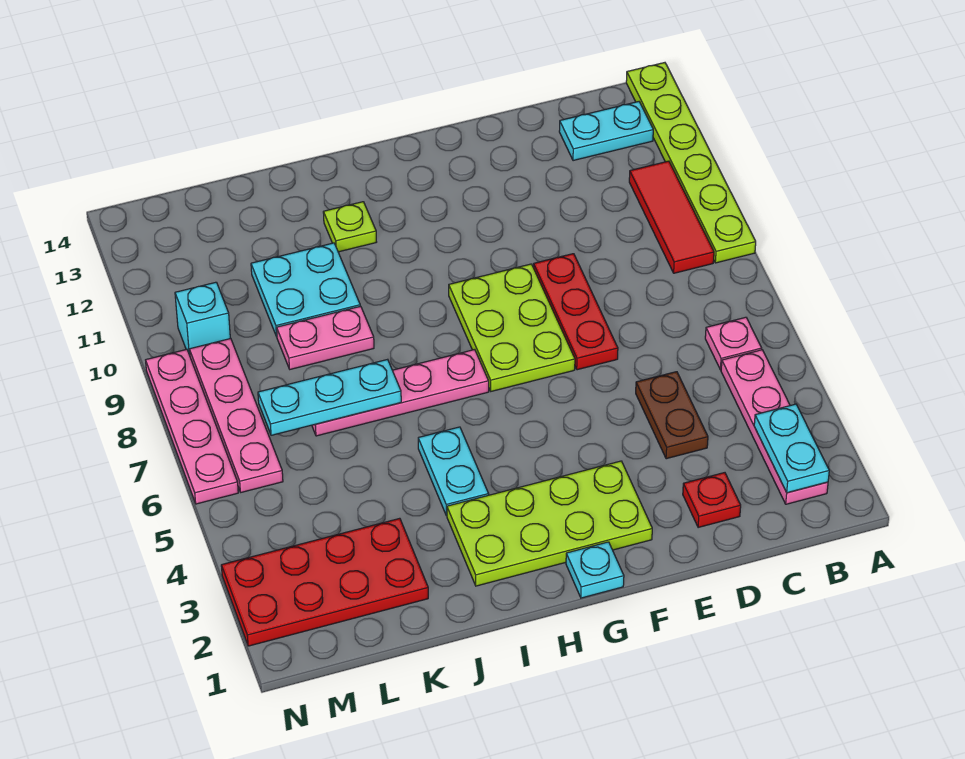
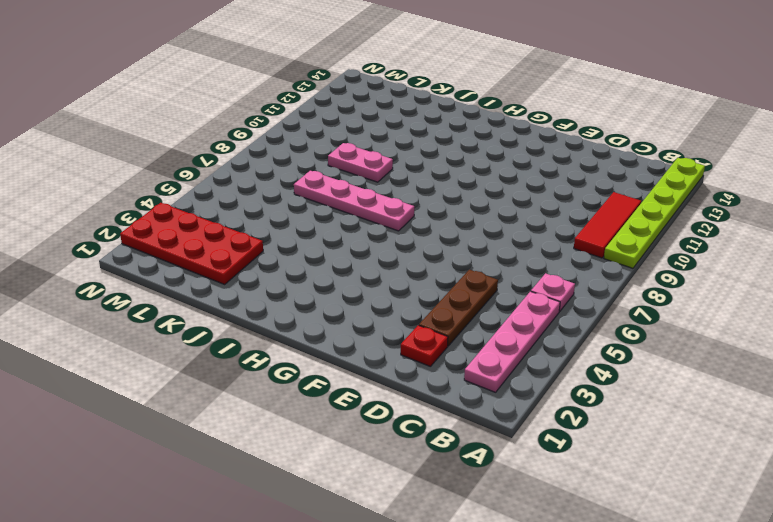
brown 1x3 plate [419,270,498,346] -> brown 1x2 plate [636,372,708,459]
none -> cyan 1x2 plate [559,102,653,161]
none -> red 1x3 plate [534,254,618,370]
none -> lime 2x4 plate [447,461,652,586]

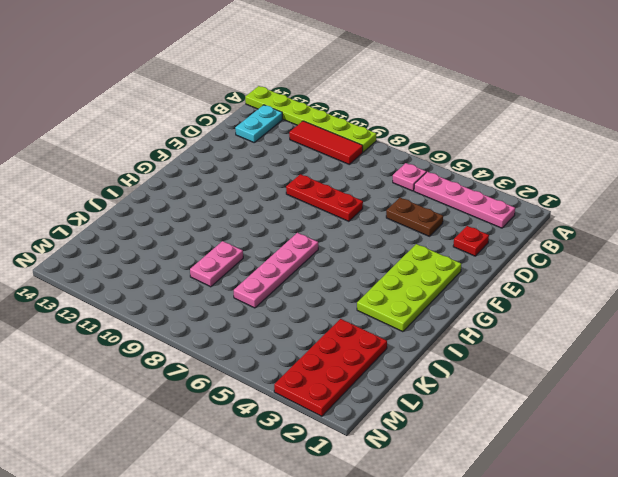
none -> lime 2x3 plate [449,264,575,391]
none -> cyan 1x1 plate [566,542,624,598]
none -> cyan 1x2 plate [418,427,489,516]

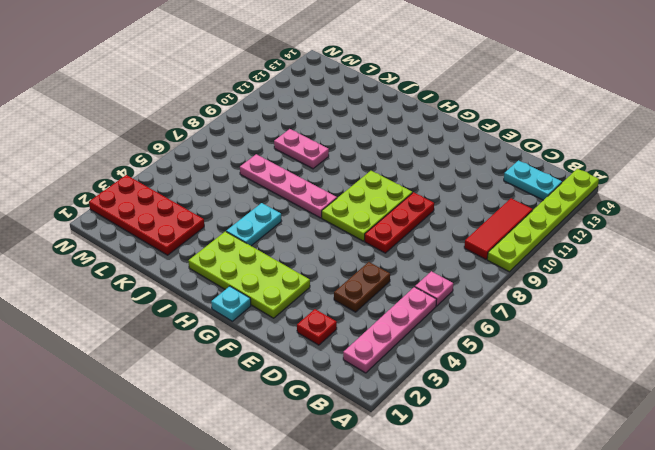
none -> lime 1x1 plate [323,202,376,252]
none -> cyan 2x2 plate [251,243,360,337]
none -> pink 1x4 plate [189,338,283,492]

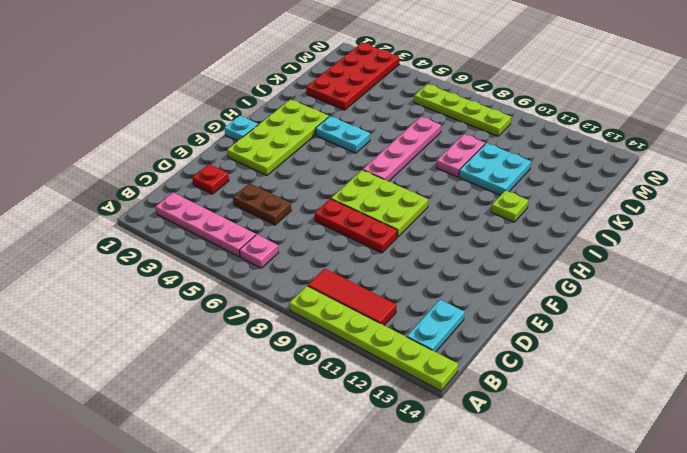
lime 1x4 plate [414,84,511,136] -> pink 1x4 plate [189,338,283,492]
none -> cyan 1x1 brick [175,282,230,355]
none -> pink 1x4 plate [146,349,238,504]
none -> cyan 1x2 plate [754,404,829,493]

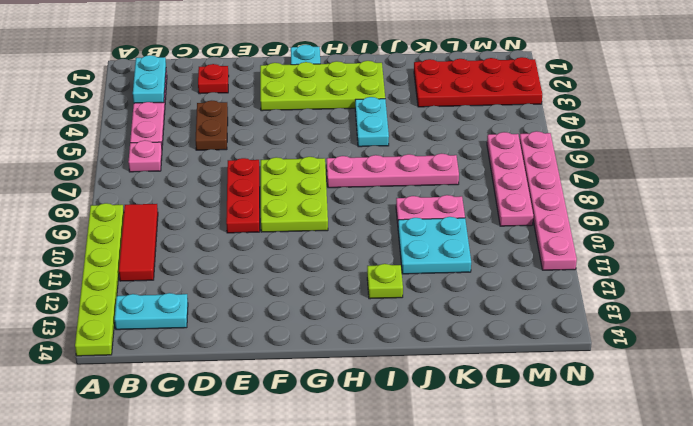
pink 1x6 plate [519,131,577,270] -> pink 1x4 plate [146,349,238,504]
none -> cyan 1x1 brick [175,282,230,355]
none -> cyan 1x3 plate [258,359,401,435]

